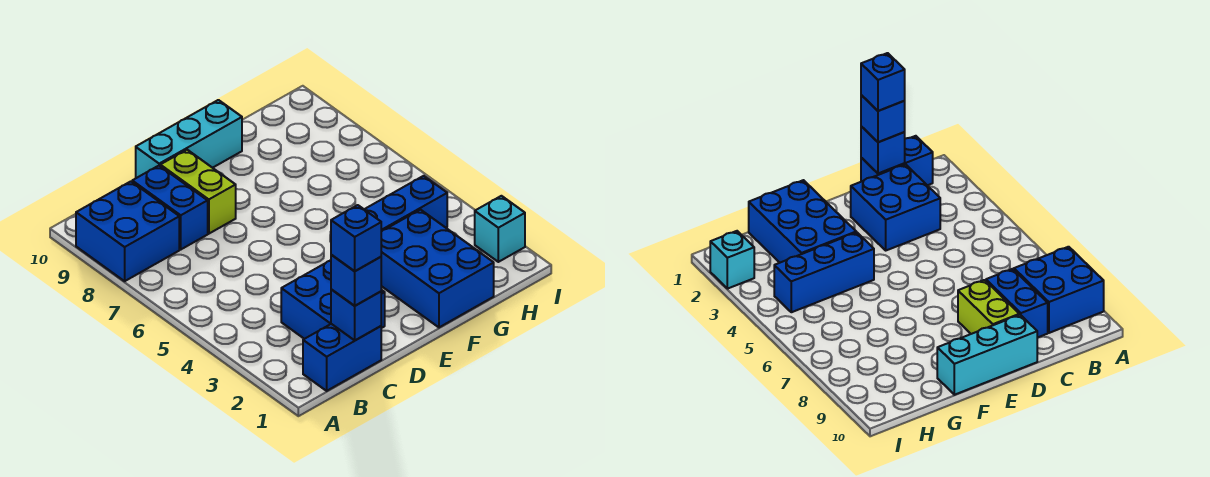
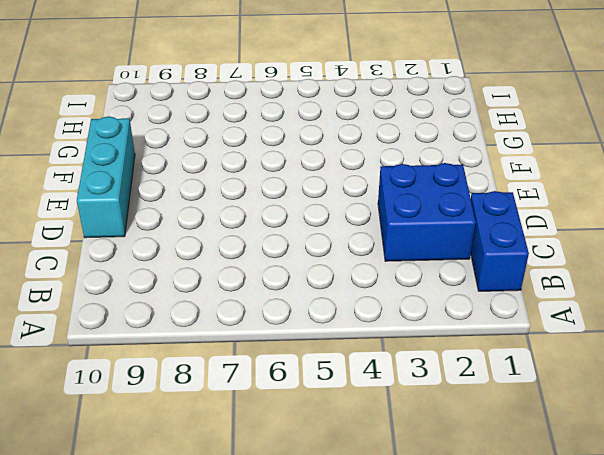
none -> blue 2x2 brick [76,181,179,281]
none -> blue 1x2 brick [132,166,208,249]
none -> lime 1x2 brick [160,150,236,234]

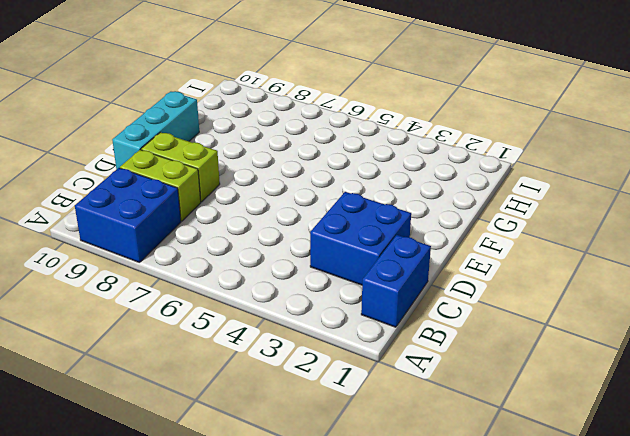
lime 1x2 brick [120,150,201,221] -> blue 1x2 brick [132,166,208,249]
none -> blue 2x3 brick [381,210,494,327]
none -> blue 1x3 brick [364,176,447,231]
none -> cyan 1x1 brick [475,196,525,262]

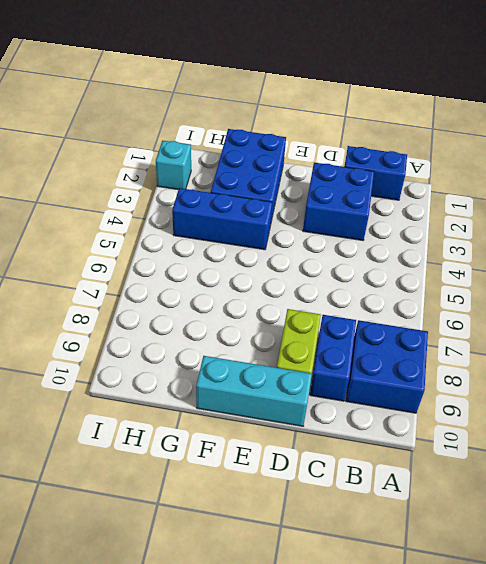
none -> blue 1x1 brick [331,290,381,340]
none -> blue 1x1 brick [331,255,381,306]
none -> blue 1x1 brick [331,205,381,271]

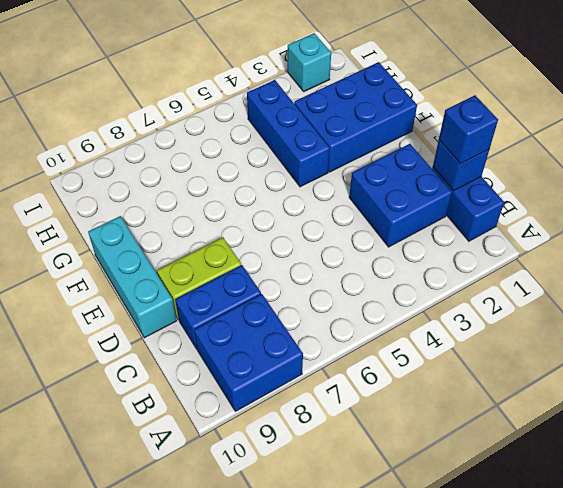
none -> blue 1x1 brick [331,205,381,271]

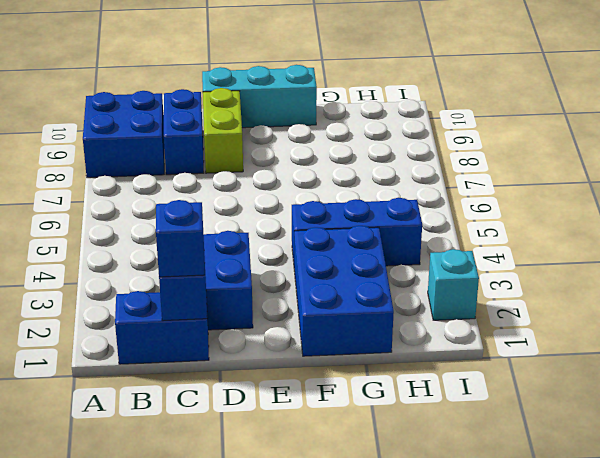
none -> blue 1x1 brick [331,205,381,271]

